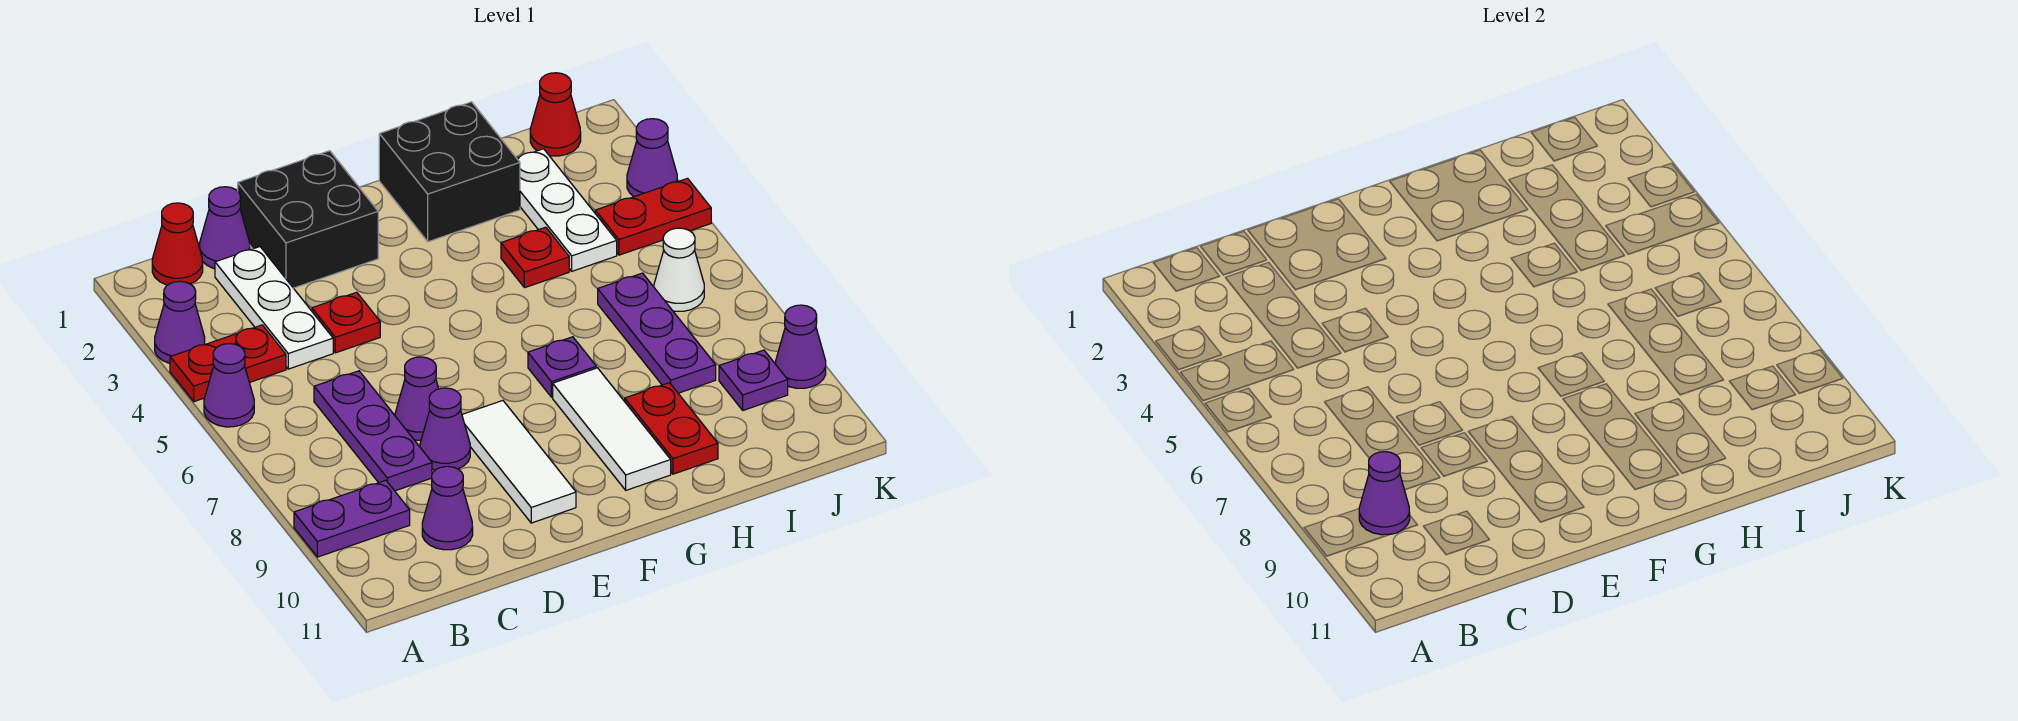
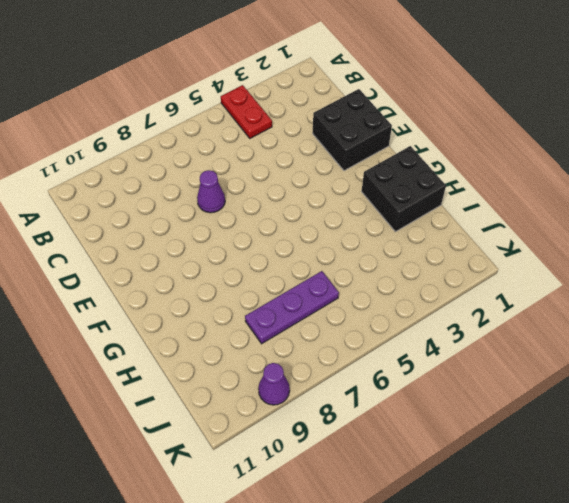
none -> purple 1x1 cone [155,281,205,363]
none -> purple 1x1 cone [204,344,254,427]
none -> purple 1x2 plate [294,480,410,557]

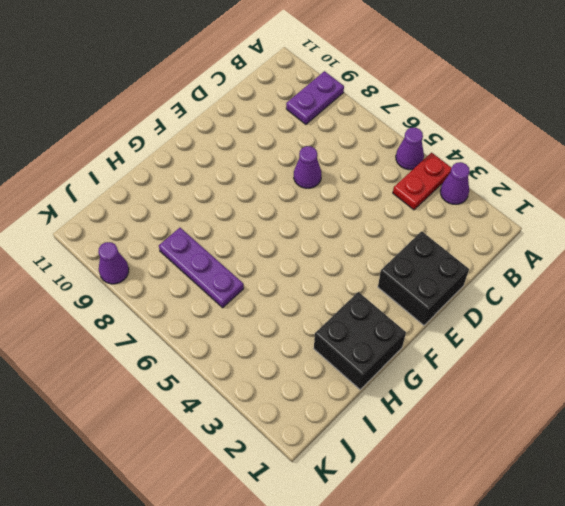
none -> red 1x1 cone [152,203,203,285]
none -> purple 1x1 cone [200,187,250,269]
none -> white 1x3 plate [215,247,333,369]

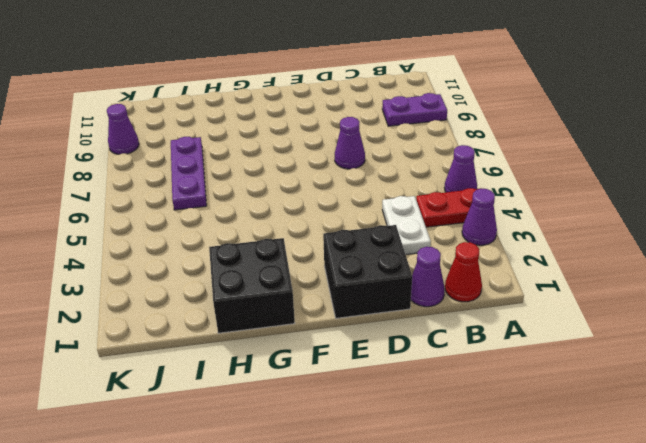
white 1x2 plate [382,196,431,255] -> white 1x3 plate [215,247,333,369]
none -> purple 1x3 plate [314,371,432,491]
none -> purple 1x1 cone [422,466,473,550]
none -> red 1x1 plate [312,292,380,353]

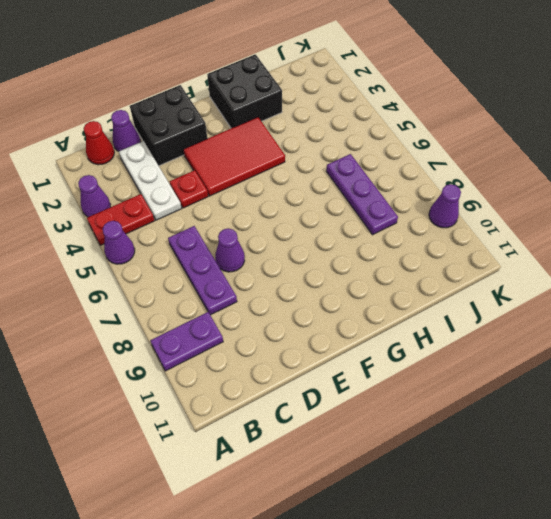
red 2x3 tile [183,117,285,196] -> none
none -> purple 1x1 cone [422,466,473,550]
none -> purple 1x1 cone [420,388,470,470]
none -> white 1x3 tile [462,401,576,523]

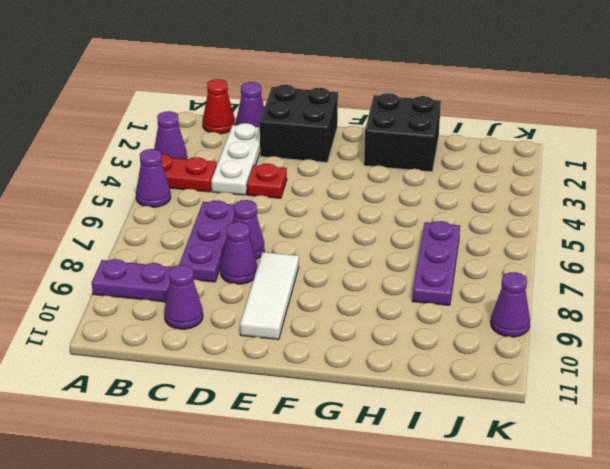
none -> purple 1x1 plate [528,337,596,397]
none -> white 1x3 tile [553,368,671,490]
none -> red 1x1 plate [501,227,569,288]

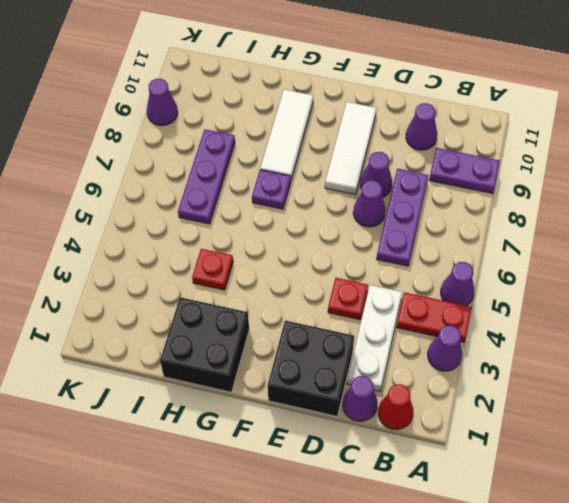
none -> red 1x2 plate [625,383,718,474]
none -> white 1x3 plate [517,149,617,271]
none -> red 1x1 cone [530,73,581,156]

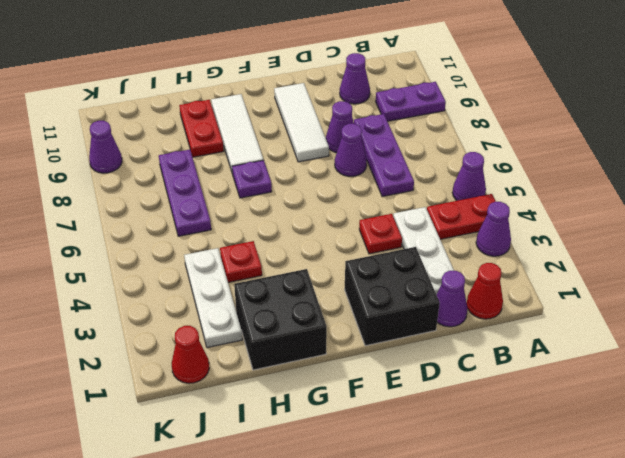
none -> red 1x2 plate [595,178,711,255]
none -> white 1x1 cone [654,228,704,311]
none -> purple 1x1 plate [719,350,788,410]

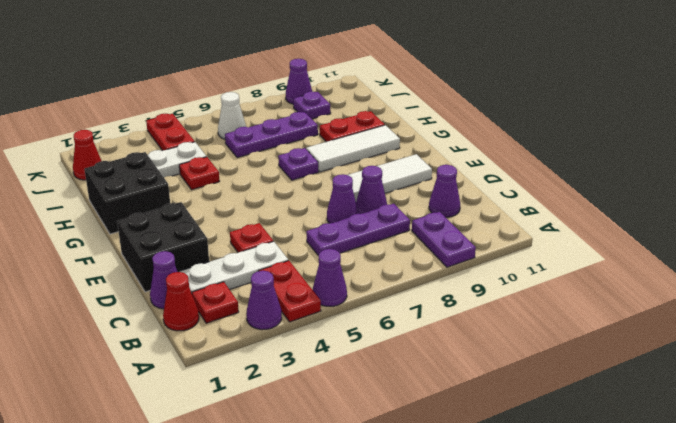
red 1x1 plate [192,282,239,323] -> none
none -> purple 1x1 cone [627,119,677,197]
none -> purple 1x1 cone [1359,452,1410,535]

